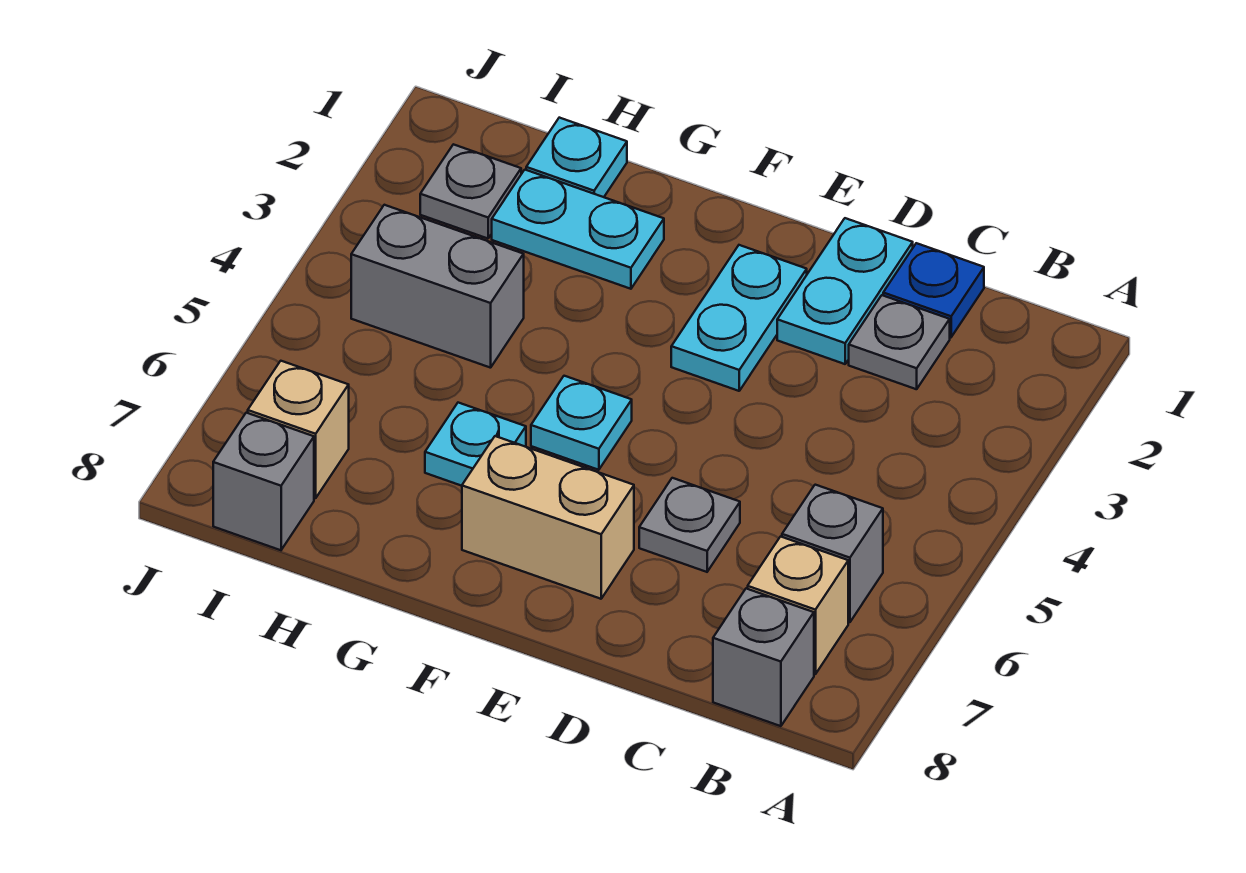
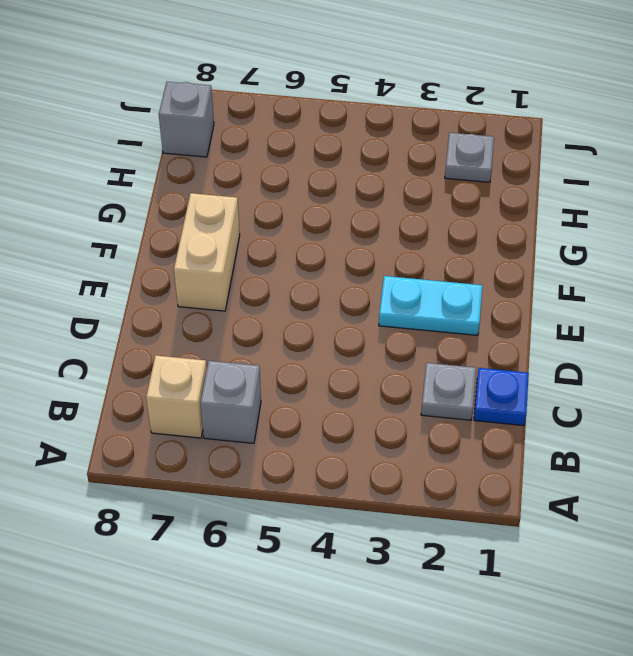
none -> grey 1x1 brick [713,589,814,726]
none -> cyan 1x2 plate [777,218,913,364]
none -> grey 1x1 plate [639,478,740,572]

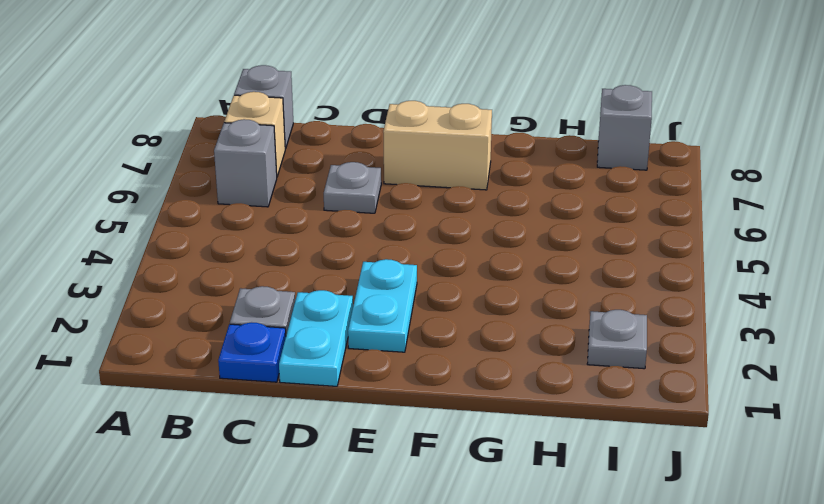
none -> cyan 1x1 plate [531,376,632,470]
none -> cyan 1x2 plate [492,170,664,289]
none -> cyan 1x1 plate [425,403,526,486]

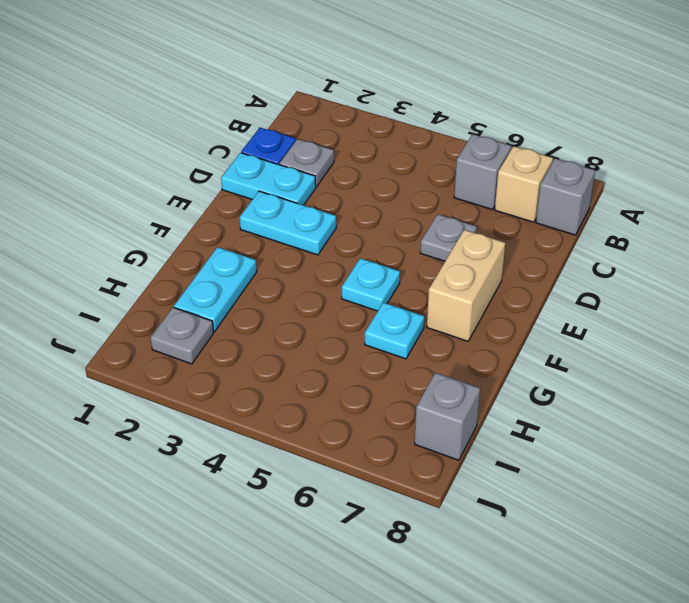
none -> cyan 1x1 plate [526,118,627,197]
none -> grey 1x2 brick [351,205,524,368]
none -> tan 1x1 brick [248,361,349,498]

